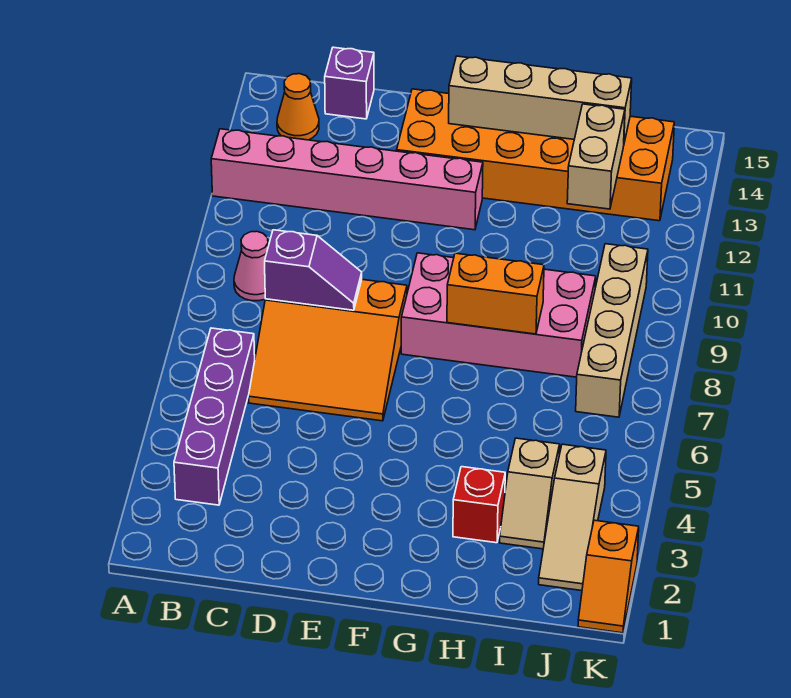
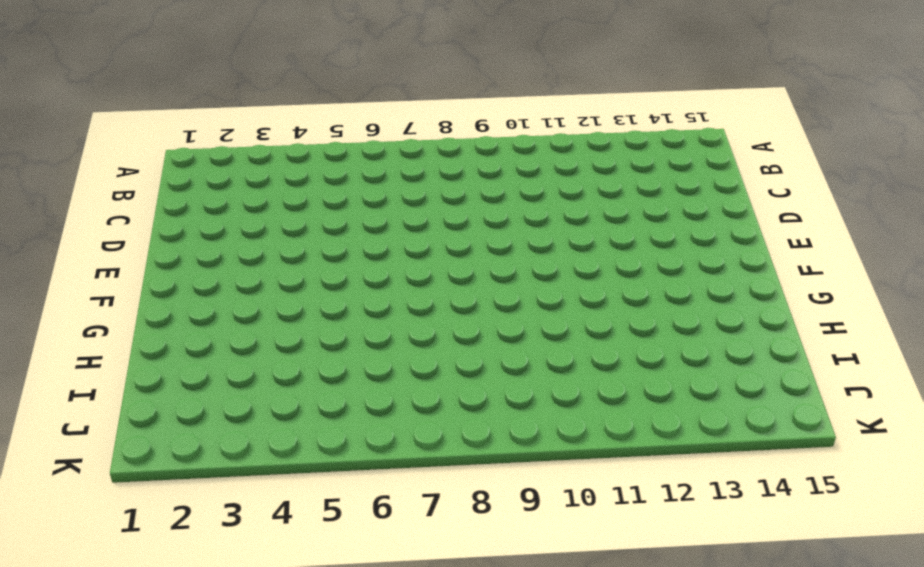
none -> pink 1x6 brick [211,129,483,230]
none -> purple 1x4 brick [174,328,255,505]
none -> pink 1x1 cone [234,231,268,301]

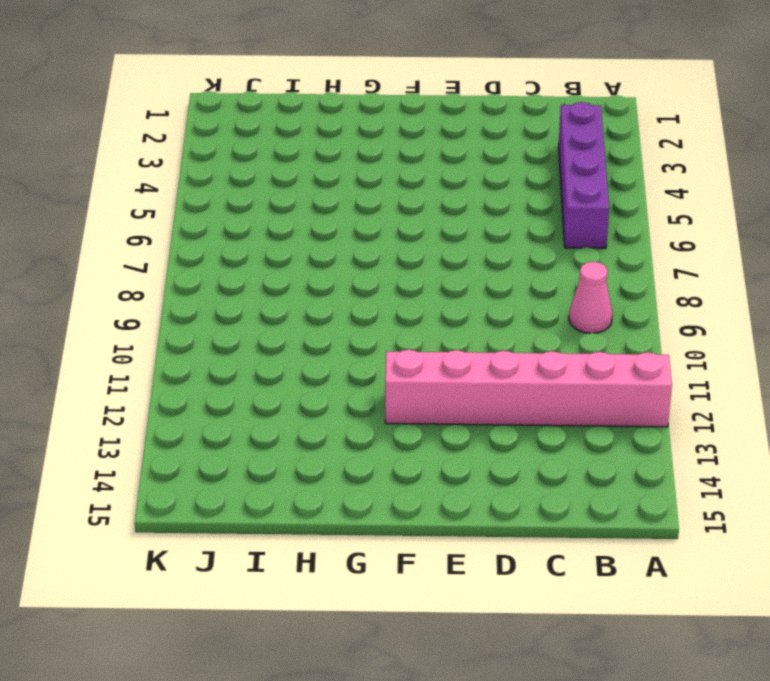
none -> orange 1x1 cone [277,74,319,140]
none -> orange 3x3 slope [248,280,407,421]
none -> purple 1x1 brick [325,47,374,119]

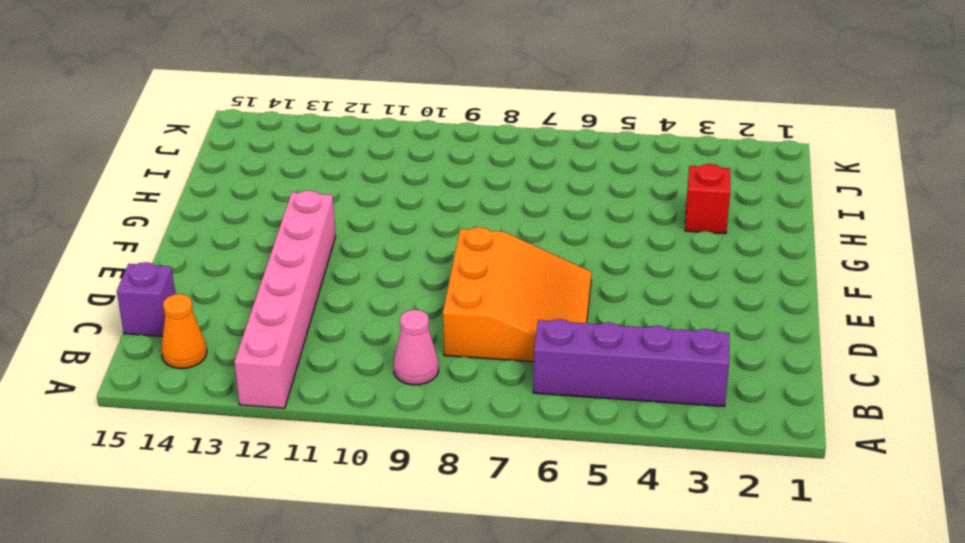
none -> orange 2x6 brick [397,89,674,221]
none -> pink 2x4 brick [401,253,596,377]
none -> tan 1x2 slope [500,438,560,549]

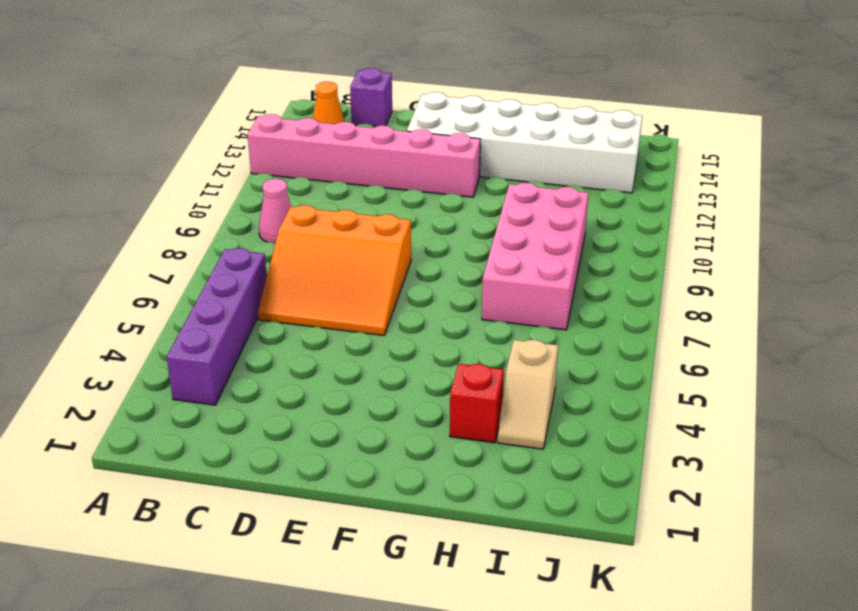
white 2x6 brick [407,92,642,193] -> orange 2x6 brick [397,89,674,221]
pink 2x4 brick [482,183,589,330] -> pink 2x4 brick turned to [401,253,596,377]
none -> tan 1x3 slope [539,444,606,591]
none -> tan 1x4 brick [576,244,648,417]
none -> orange 1x2 slope [578,520,639,633]

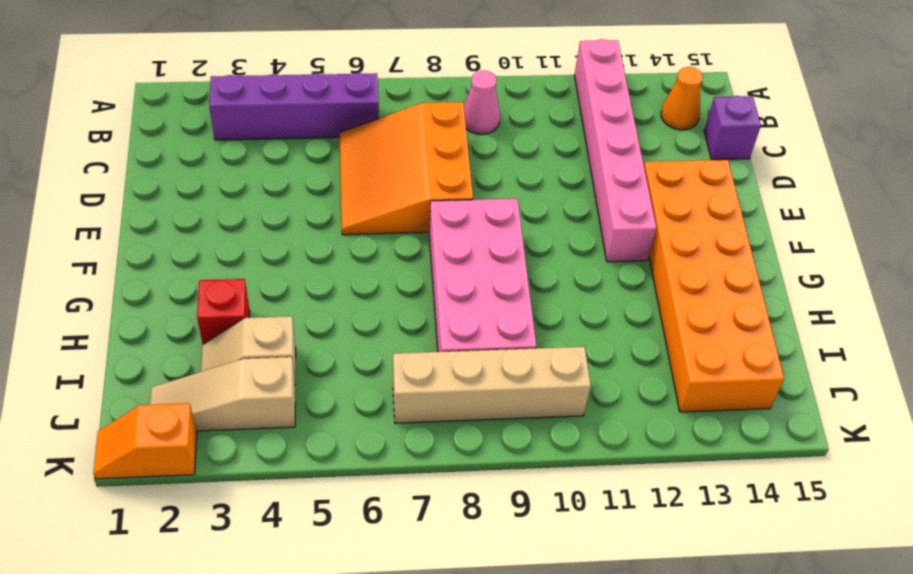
none -> purple 1x2 slope [265,230,362,310]
none -> tan 1x4 brick [449,56,632,142]
none -> orange 1x2 brick [447,253,544,334]

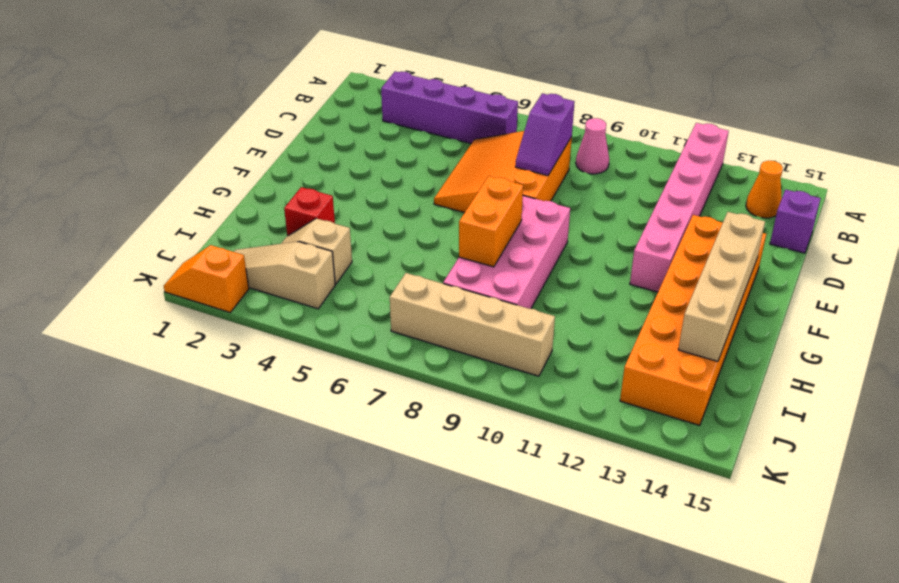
none -> tan 1x2 brick [567,104,625,209]

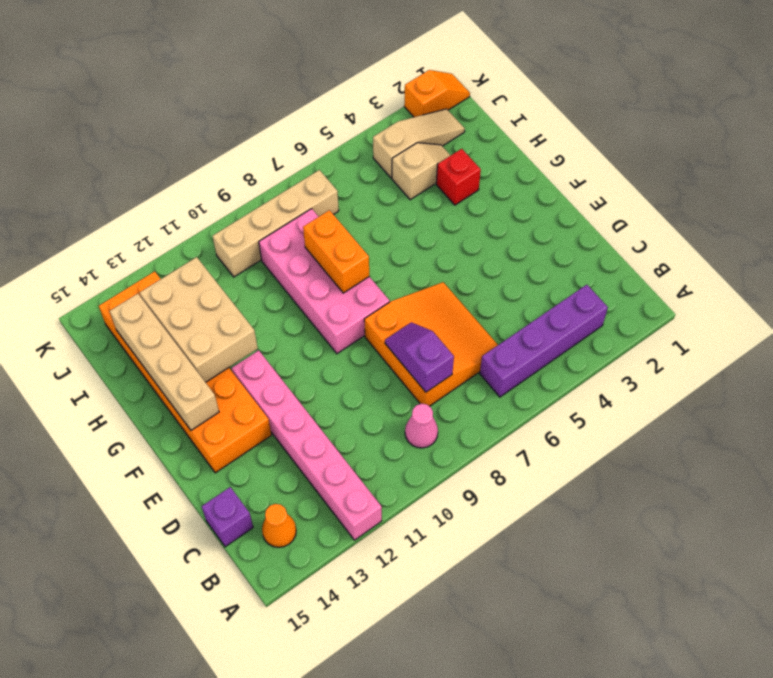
tan 2x3 brick [139,257,258,382] -> tan 1x2 brick [567,104,625,209]

